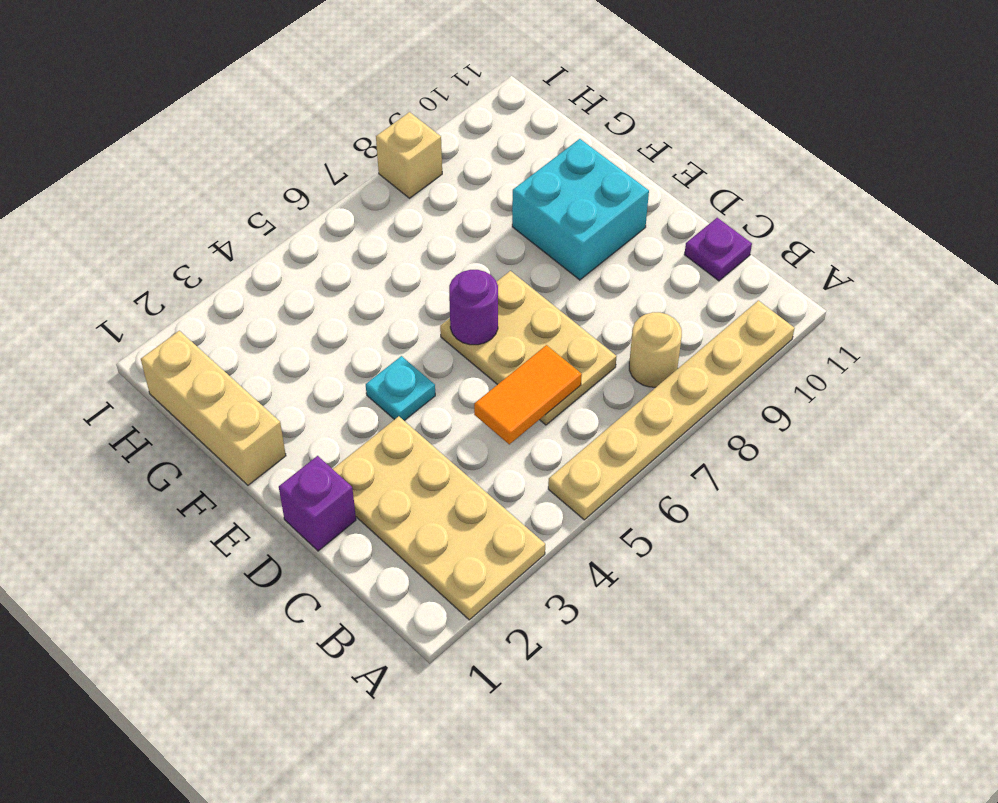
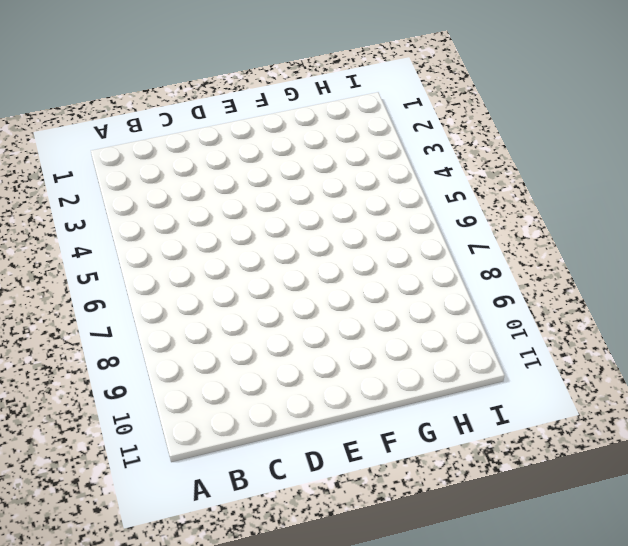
none -> tan 2x4 plate [333,416,545,620]
none -> tan 1x6 plate [548,300,795,520]
none -> tan 1x1 round brick [629,312,682,387]

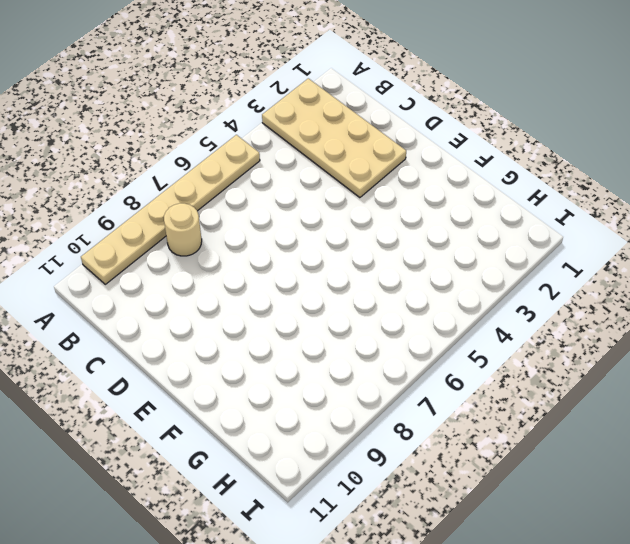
none -> tan 2x3 plate [440,271,617,425]
none -> purple 1x1 plate [684,218,752,281]
none -> purple 1x1 brick [279,456,356,551]

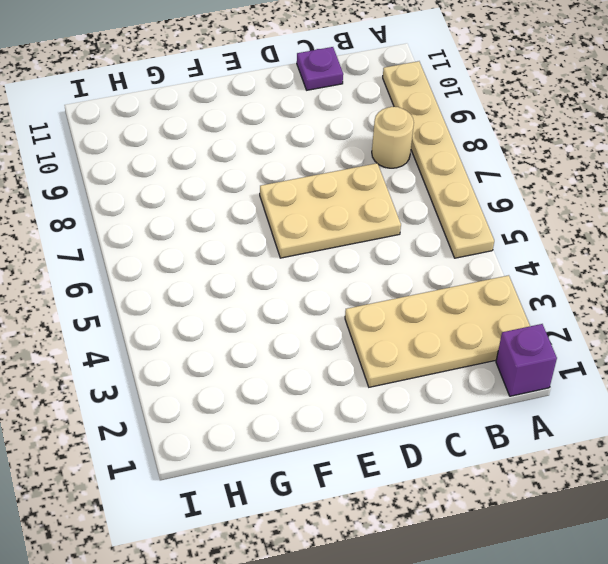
purple 1x1 brick [496,324,557,396] -> purple 1x1 brick moved to [279,456,356,551]
none -> cyan 1x1 plate [366,356,435,421]
none -> cyan 2x2 brick [512,139,649,280]
none -> tan 1x3 brick [141,331,286,485]

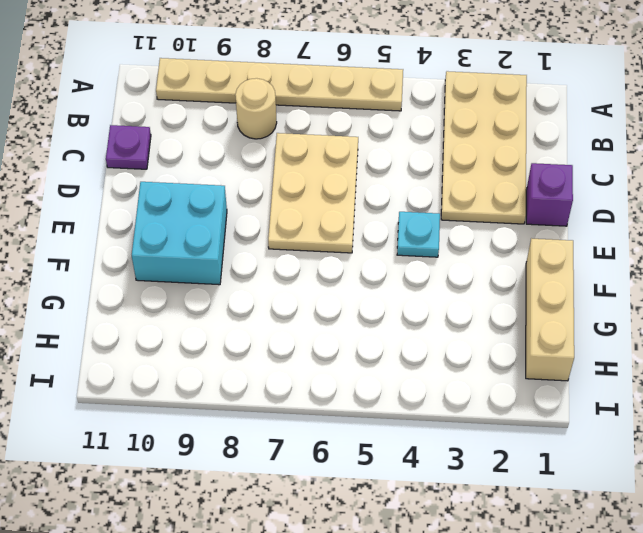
none -> tan 1x1 brick [376,112,442,198]
none -> orange 1x2 tile [474,345,582,444]
none -> purple 1x1 round brick [449,270,498,345]

